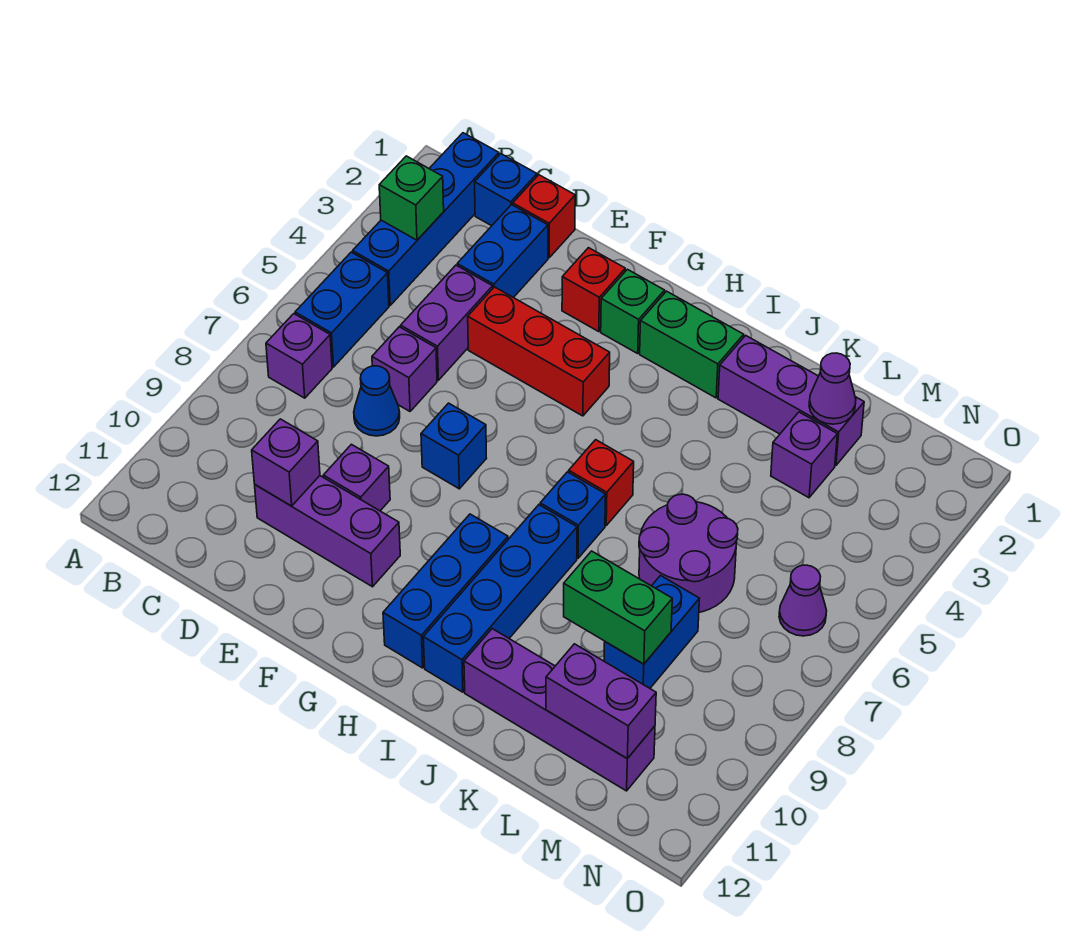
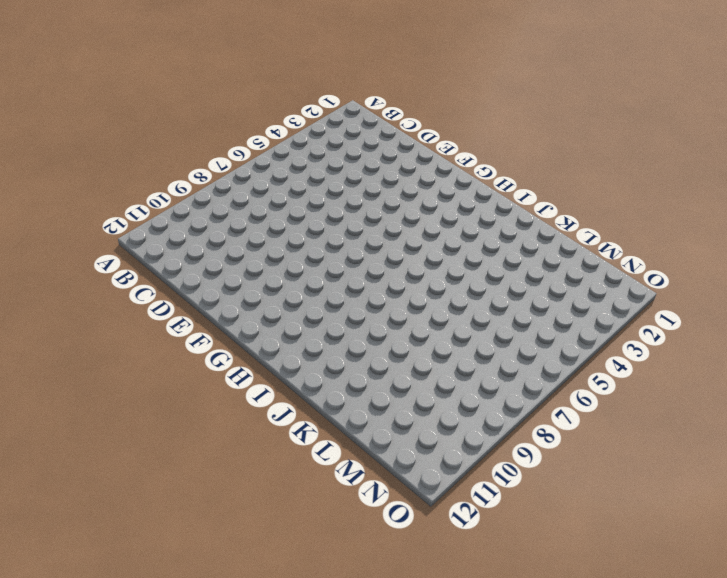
none -> blue 1x4 brick [353,133,499,305]
none -> blue 1x2 brick [295,252,389,367]
none -> purple 1x1 brick [266,314,332,398]
none -> blue 1x1 brick [475,154,537,226]

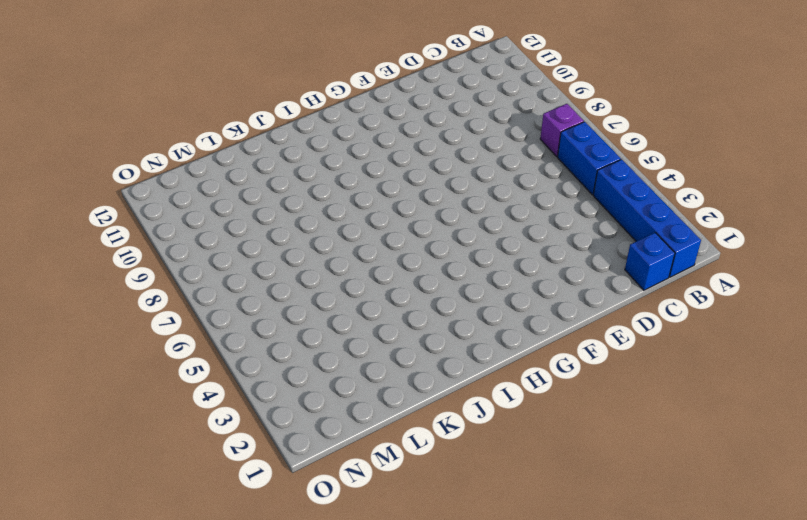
none -> red 1x1 brick [513,175,575,258]
none -> blue 1x2 brick [457,205,548,298]
none -> purple 1x2 brick [401,265,493,380]
none -> purple 1x1 brick [372,327,437,411]

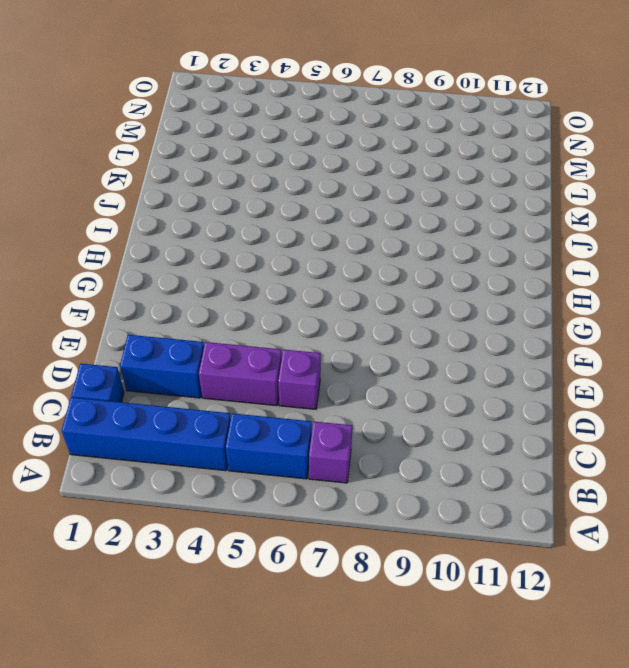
none -> red 1x1 brick [513,175,575,258]
none -> blue 1x1 cone [354,366,400,436]
none -> purple 1x3 brick [255,476,400,587]
none -> red 1x3 brick [468,287,610,416]

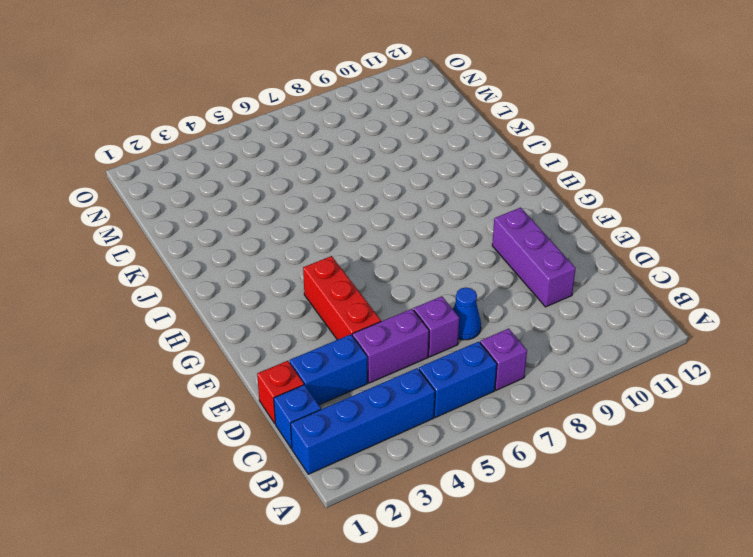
none -> purple 1x1 brick [323,444,390,511]
none -> red 1x1 brick [562,248,625,332]
none -> blue 1x1 brick [421,403,486,489]
none -> green 1x1 brick [601,269,665,353]

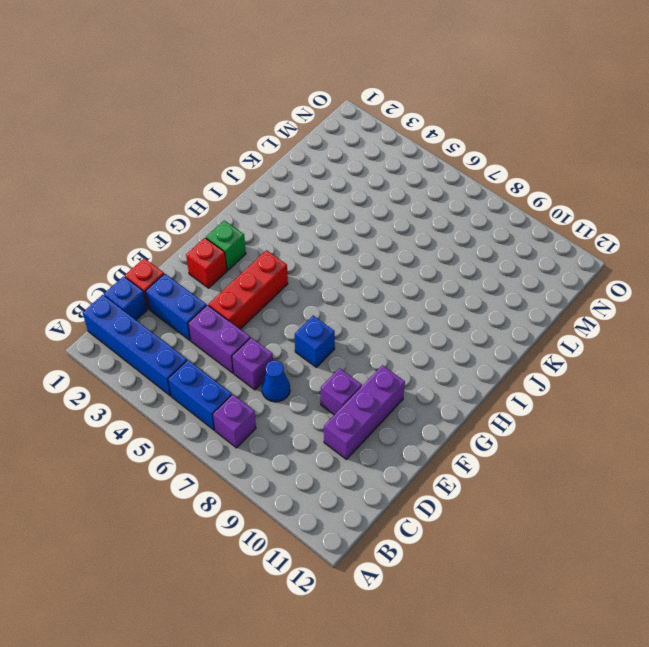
none -> green 1x2 brick [640,291,744,398]
none -> blue 1x3 brick [383,514,508,668]
none -> red 1x1 brick [569,440,634,525]
none -> blue 1x1 brick [540,472,606,558]

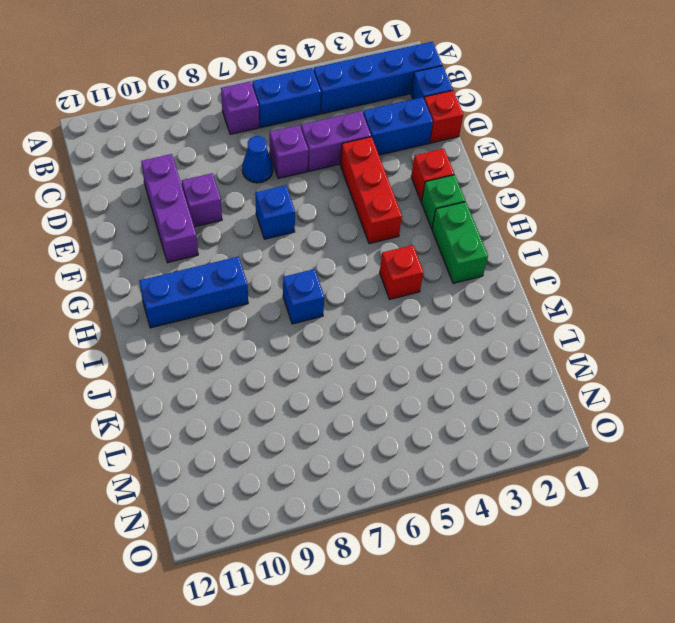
red 1x1 brick [380,245,423,299] -> red 1x1 brick moved to [569,440,634,525]
none -> blue 1x4 brick [423,505,577,692]
none -> purple 1x3 brick [718,335,864,466]
none -> purple 1x4 brick [464,629,655,791]
none -> purple 2x2 round brick [639,494,738,612]

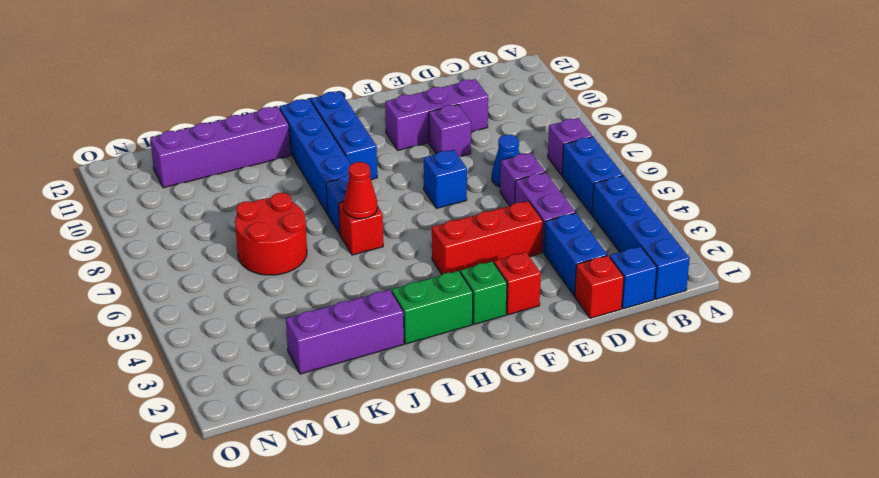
red 1x1 cone [343,162,378,219] -> none
red 2x2 round brick [235,193,307,275] -> purple 2x2 round brick [639,494,738,612]
none -> purple 1x1 brick [771,412,837,498]
none -> blue 1x2 brick [604,576,699,688]
none -> purple 1x1 cone [779,565,827,636]
none -> green 1x1 brick [379,156,444,240]

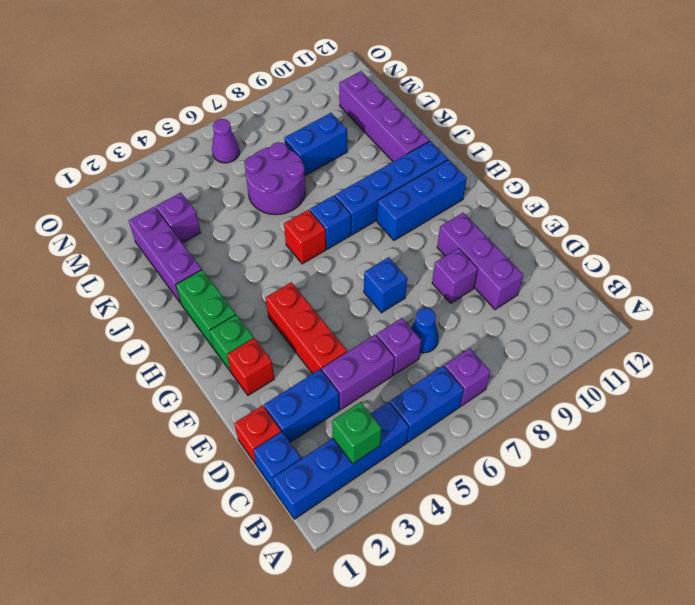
none -> purple 1x1 brick [252,419,320,506]
none -> green 1x2 brick [564,551,672,664]
none -> purple 1x1 cone [809,353,856,424]
none -> purple 1x2 brick [546,644,656,759]

